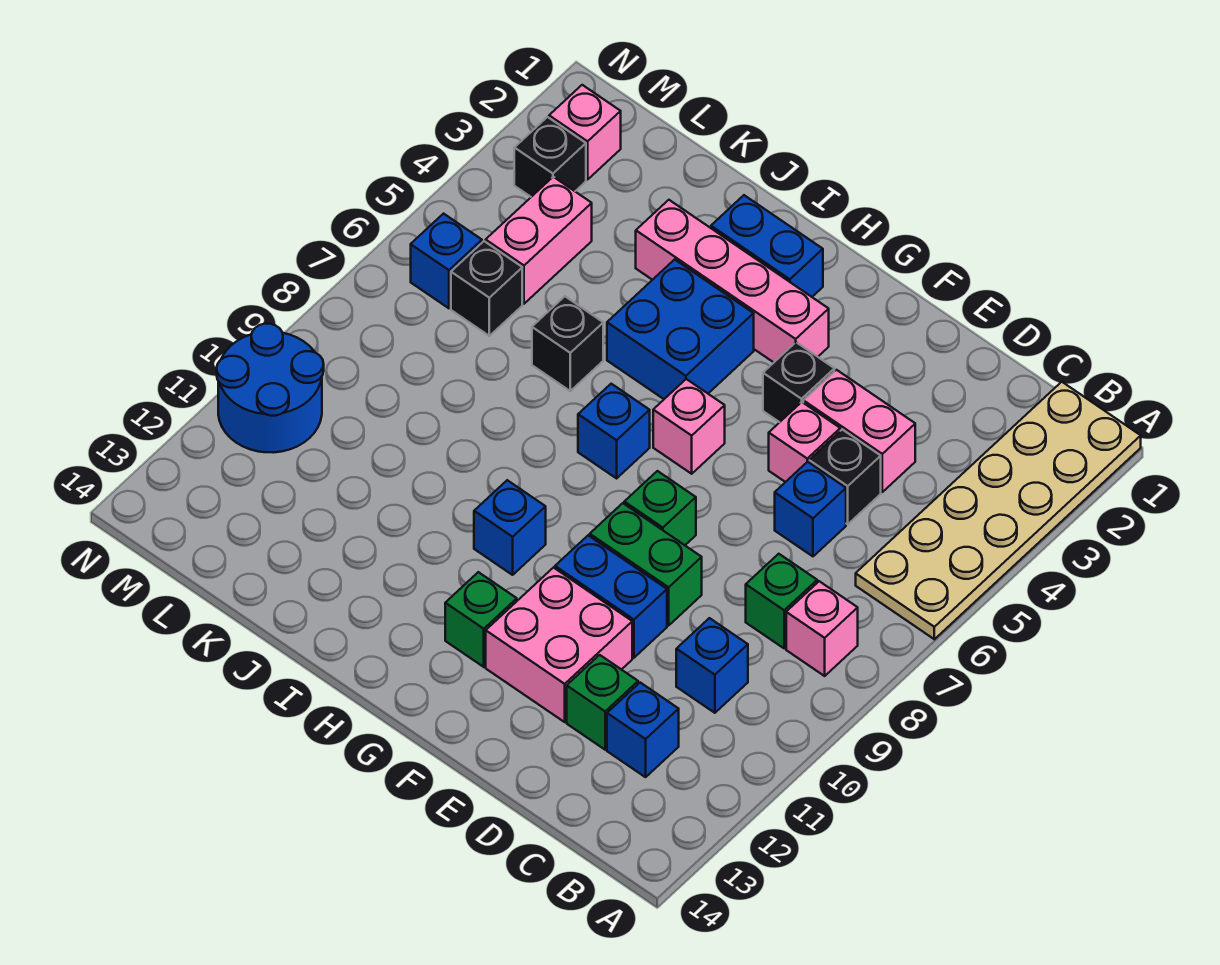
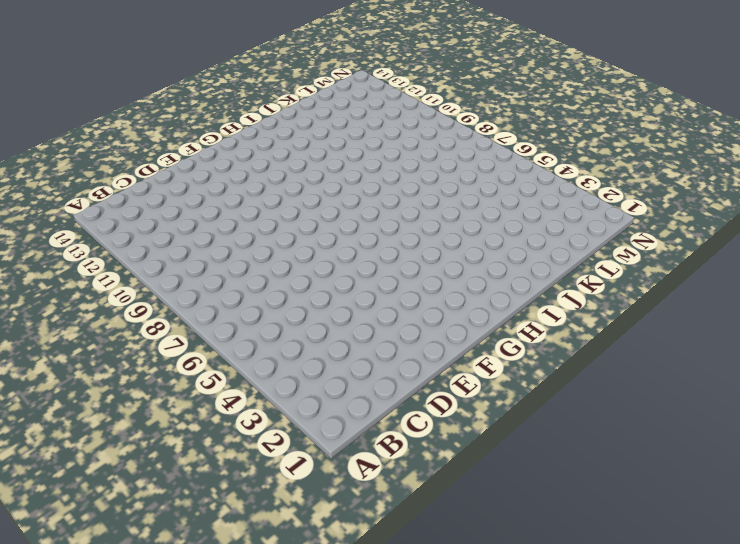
none -> tan 2x6 plate [856,382,1141,639]
none -> pink 1x1 brick [786,581,858,676]
none -> green 1x1 brick [746,554,817,648]

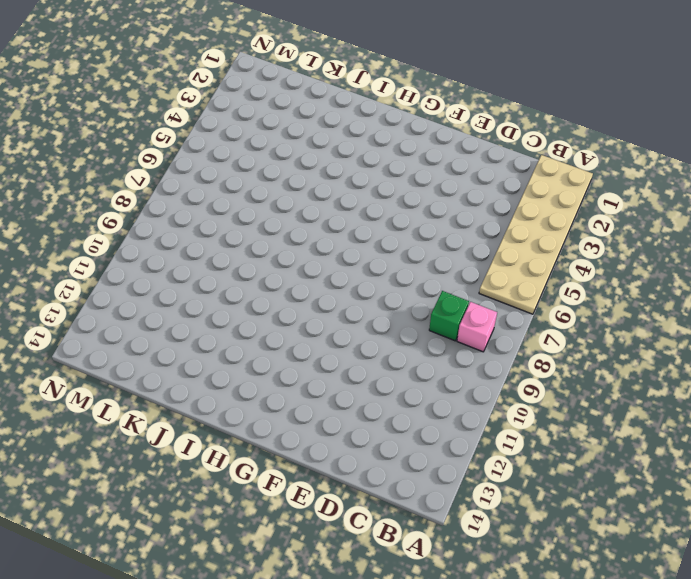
none -> blue 1x1 brick [676,618,748,713]
none -> blue 1x1 brick [607,683,679,777]
none -> pink 1x2 brick [803,370,915,492]

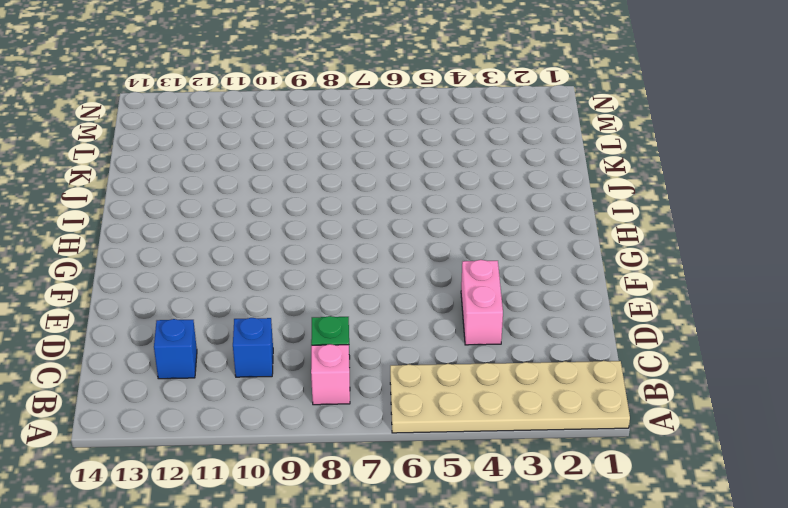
none -> black 1x1 brick [809,430,881,524]
none -> blue 1x1 brick [775,462,846,556]
none -> green 1x1 brick [567,655,638,750]

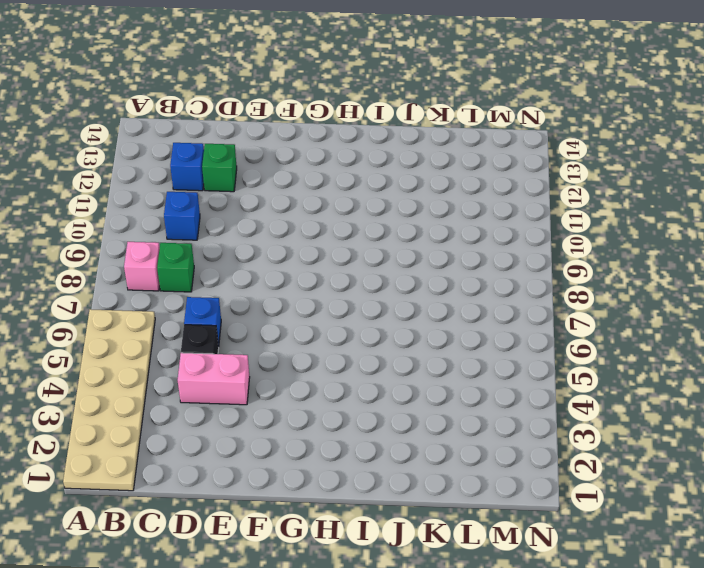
none -> pink 1x1 brick [769,402,840,482]
none -> green 1x2 brick [590,503,702,625]
none -> blue 1x2 brick [555,535,667,658]

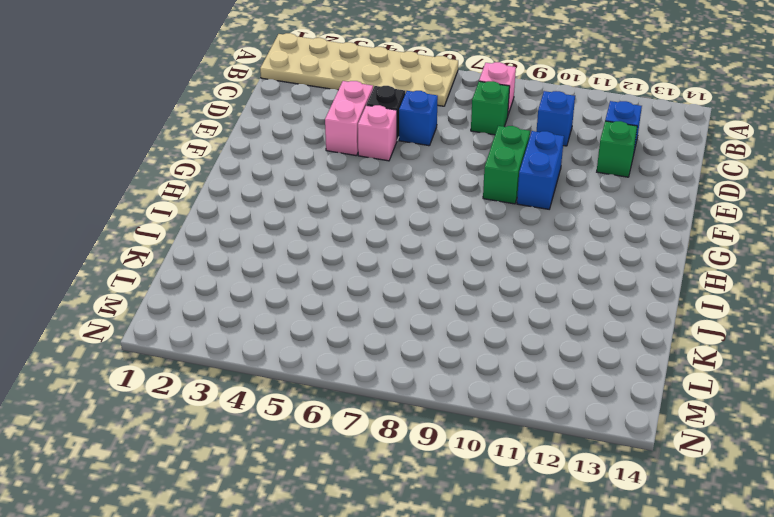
none -> pink 2x2 brick [486,568,632,722]
none -> black 1x1 brick [763,342,834,422]
none -> green 1x1 brick [624,471,696,545]

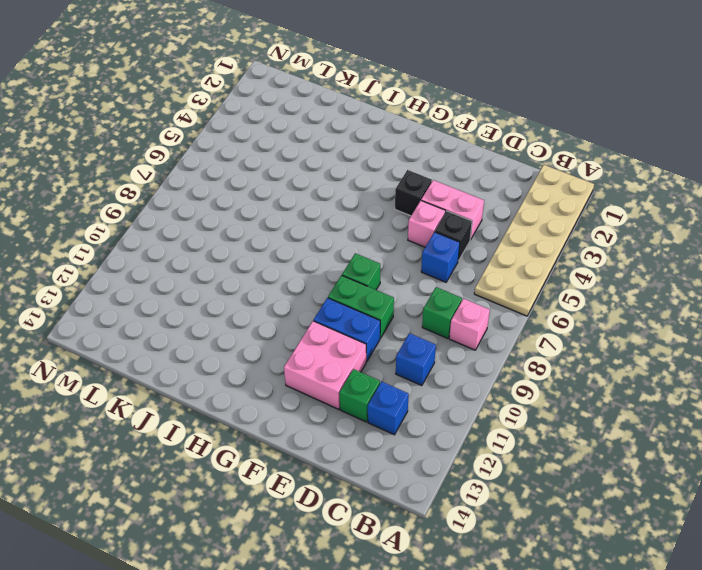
none -> pink 1x4 brick [636,200,829,362]
none -> pink 1x1 brick [653,379,725,474]
none -> green 1x1 brick [445,572,517,667]

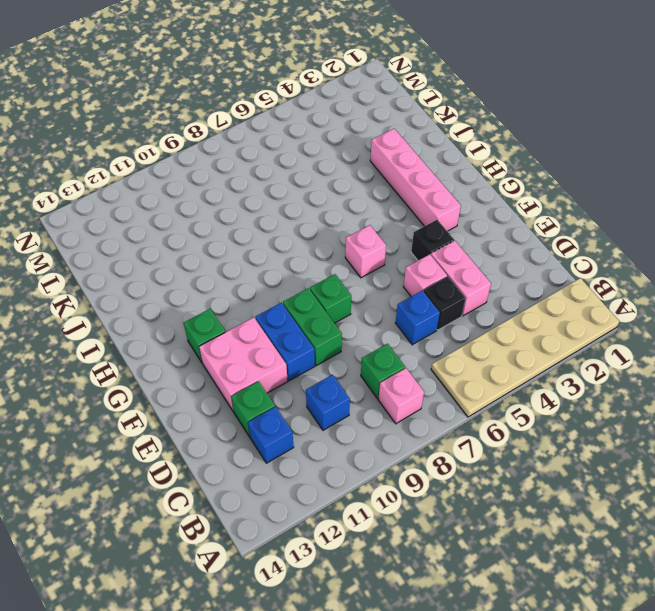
none -> blue 1x2 brick [711,195,823,297]
none -> blue 2x2 brick [607,259,754,399]
none -> blue 1x1 brick [578,384,650,478]

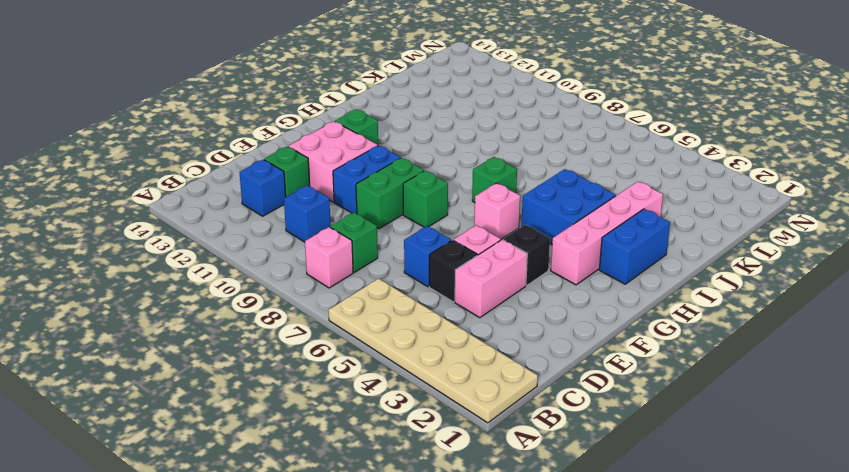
green 1x1 brick [472,157,517,203] -> blue 1x1 brick [578,384,650,478]
none -> blue 1x1 brick [474,480,546,575]
none -> black 1x1 brick [532,296,603,391]
none -> pink 1x2 brick [486,177,592,304]

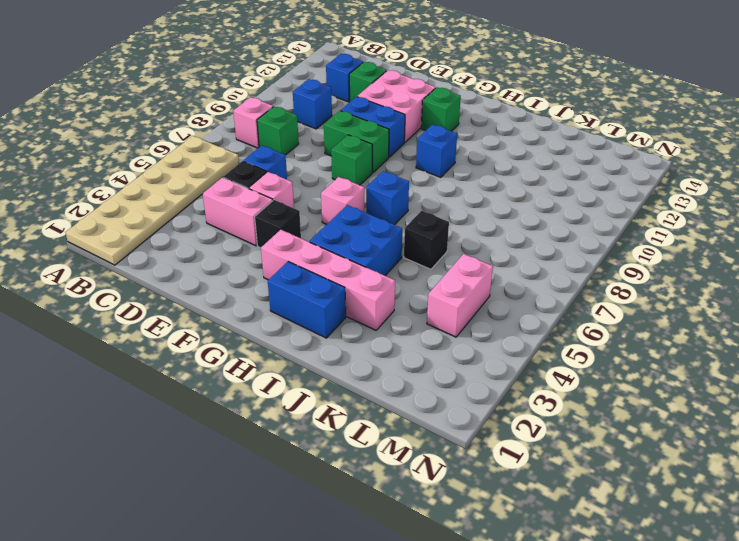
none -> black 1x1 brick [451,241,522,336]
none -> pink 1x1 brick [549,85,621,180]
none -> black 1x1 brick [514,117,586,197]

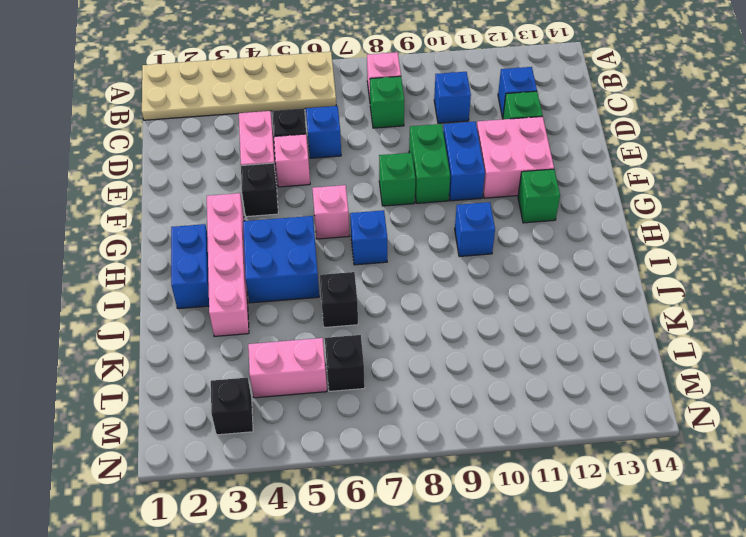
none -> pink 1x1 brick [549,85,621,180]
none -> blue 1x1 brick [411,214,482,308]
none -> blue 2x2 round brick [217,324,324,453]

